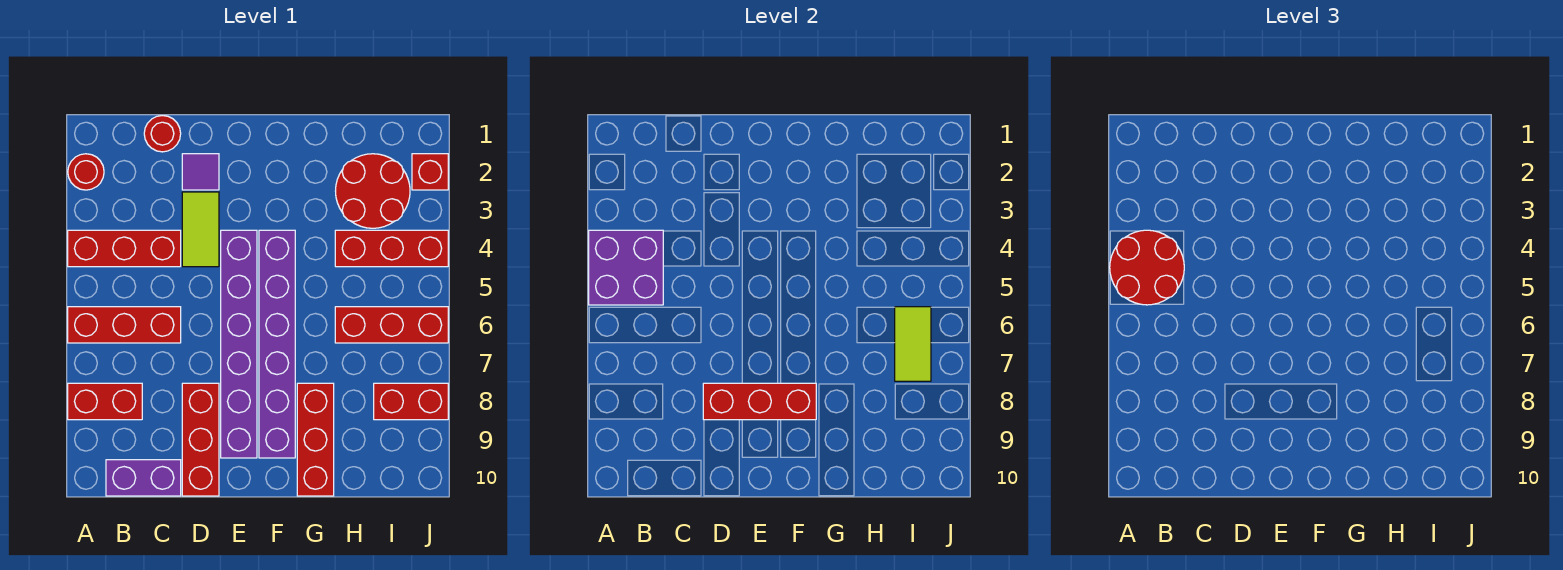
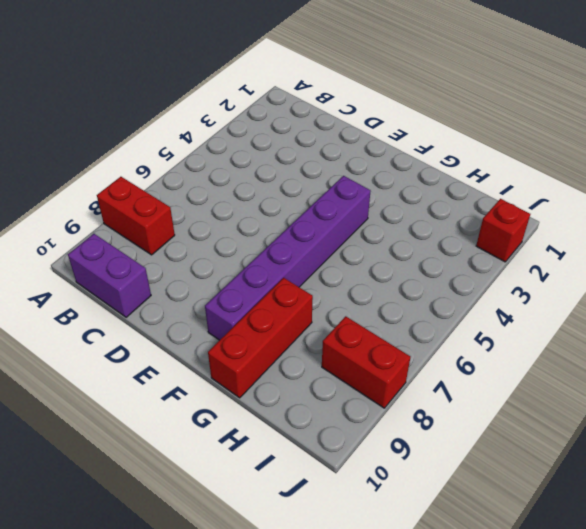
none -> red 1x1 round brick [68,154,104,190]
none -> red 1x3 brick [68,230,181,267]
none -> red 1x3 brick [68,307,181,343]

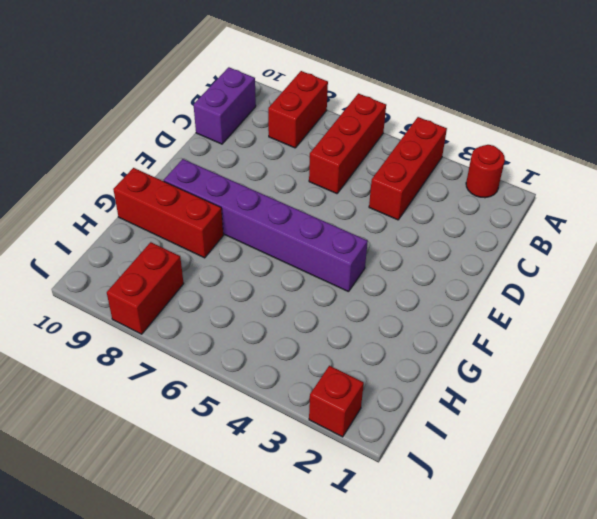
none -> red 1x1 round brick [144,116,181,152]
none -> purple 1x1 tile [182,154,219,190]
none -> lime 1x2 tile [182,192,219,267]

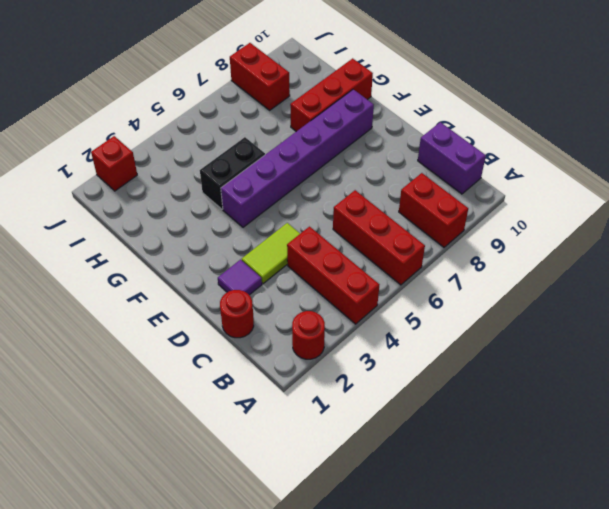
black 1x2 brick [200,137,265,209] -> none
none -> red 1x3 brick [182,383,219,496]
none -> purple 1x6 brick [221,230,257,458]
none -> red 2x2 round brick [336,154,410,228]

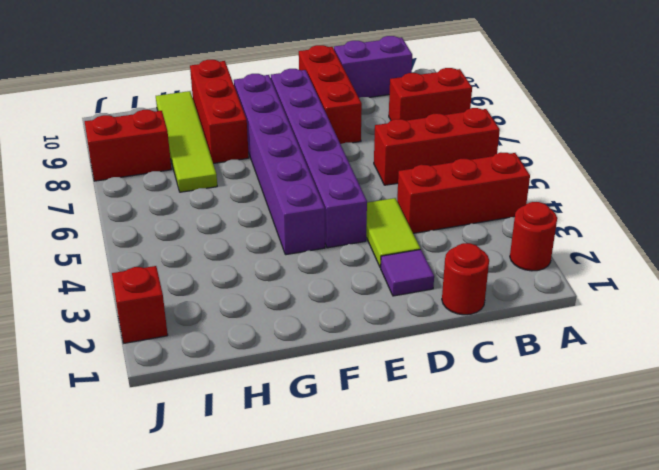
lime 1x4 tile [156,91,217,192] -> none
none -> red 2x2 round brick [336,154,410,228]
none -> red 1x3 brick [335,230,448,267]
none -> red 1x3 brick [335,307,448,343]

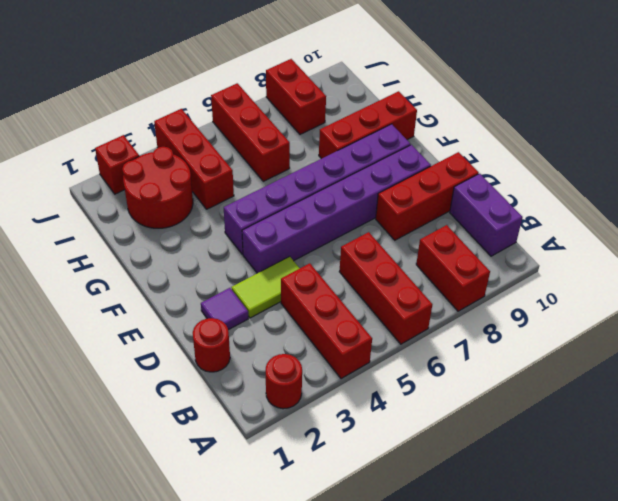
none -> purple 2x2 brick [589,230,663,305]
none -> red 1x3 brick [703,383,816,420]
none -> lime 1x2 tile [895,307,931,381]

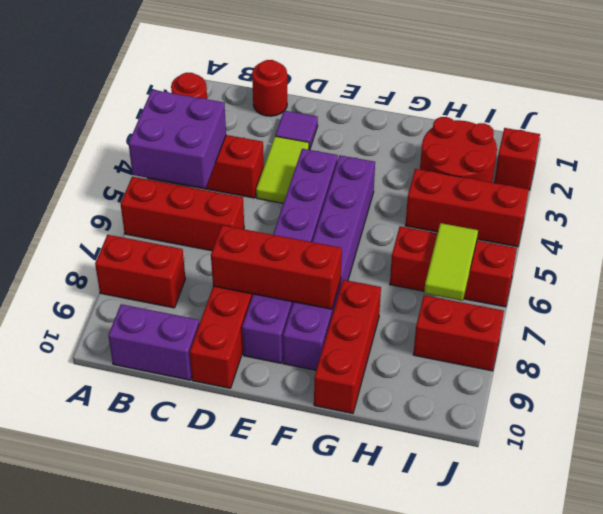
none -> red 2x2 round brick [1110,230,1184,305]

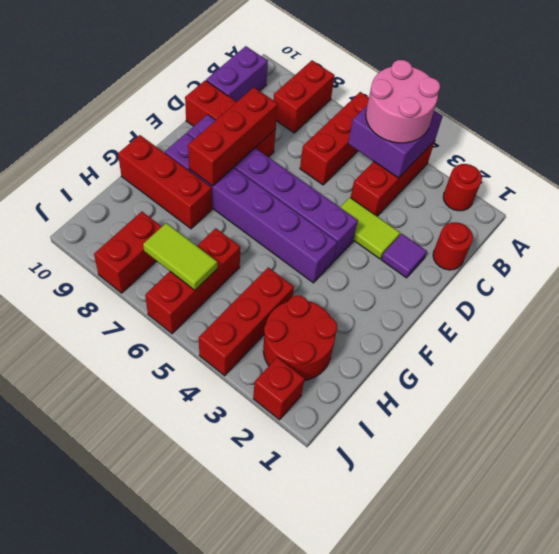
pink 2x2 round brick [366,60,440,143] -> red 2x2 round brick [1110,230,1184,305]

